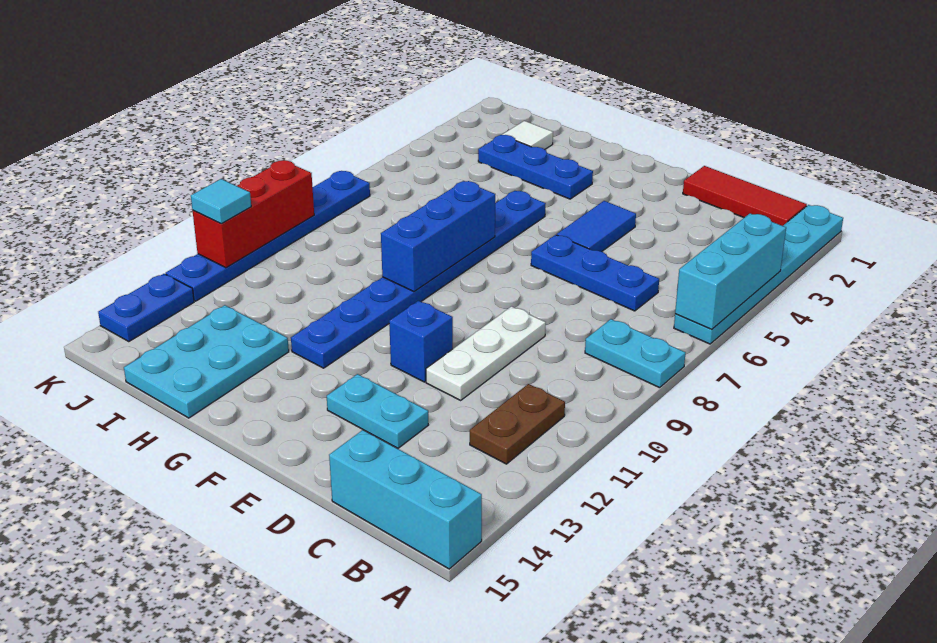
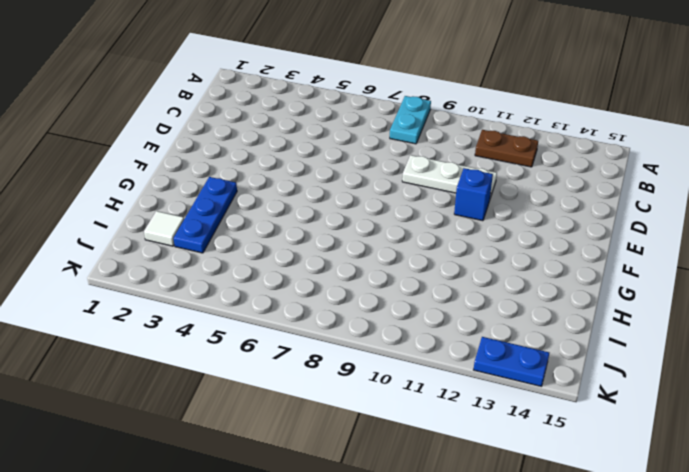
none -> cyan 1x6 plate [674,205,843,344]
none -> cyan 1x3 brick [329,430,482,569]
none -> red 1x3 tile [683,166,807,226]

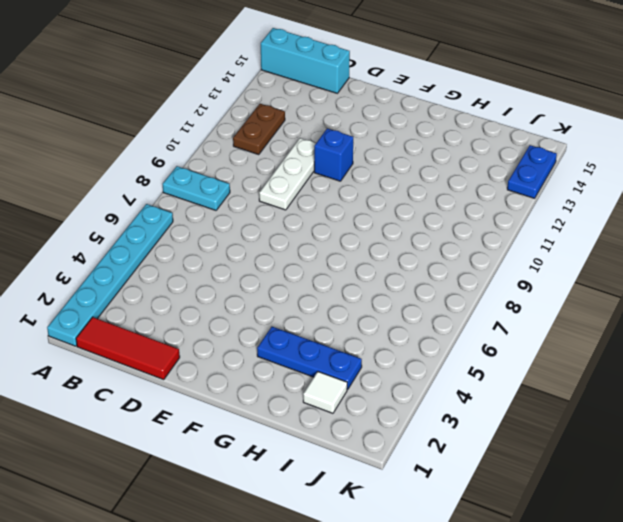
none -> blue 1x3 plate [531,235,659,311]
none -> cyan 1x2 plate [327,374,428,448]
none -> blue 1x2 tile [557,201,636,252]

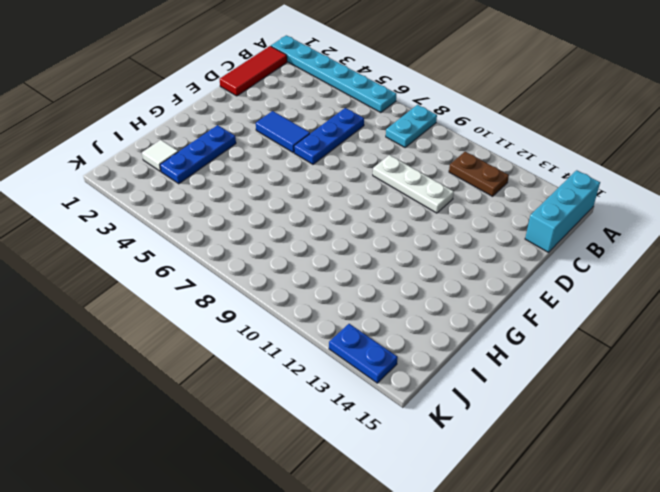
none -> cyan 1x2 plate [327,374,428,448]
none -> blue 1x1 brick [389,301,453,382]
none -> blue 1x8 plate [291,191,546,368]

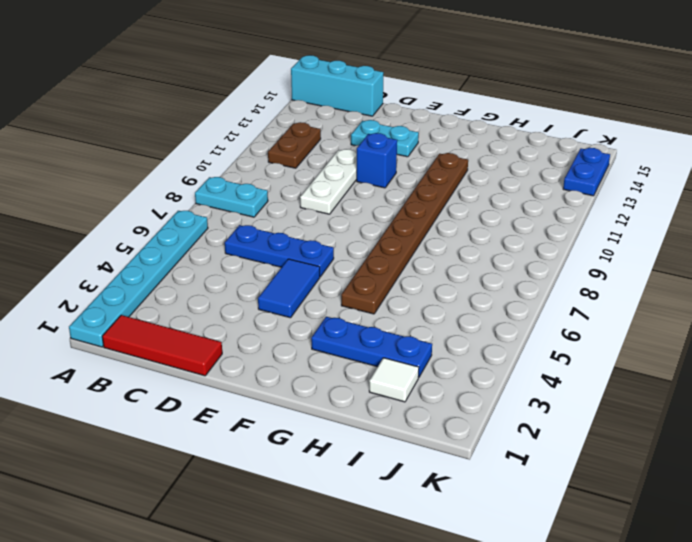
brown 1x8 plate [341,153,468,314] -> blue 1x8 plate [291,191,546,368]
none -> cyan 2x3 plate [124,305,289,418]
none -> blue 1x6 plate [166,171,370,301]
none -> cyan 1x3 brick [675,214,786,329]

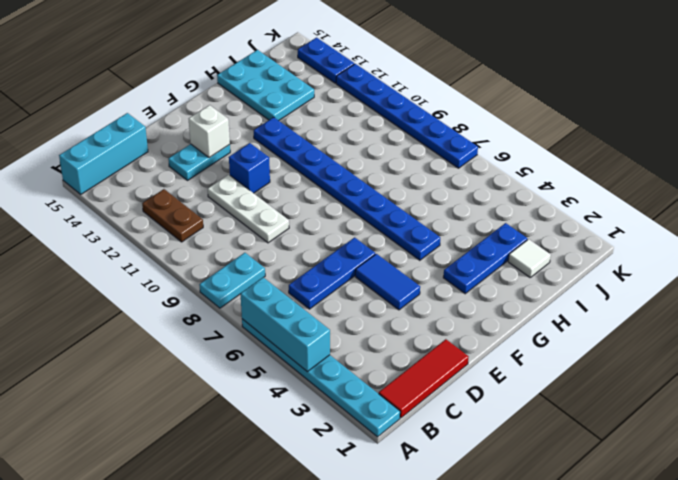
white 1x1 brick [189,105,230,158] -> none
none -> blue 1x3 brick [381,181,495,292]
none -> red 1x3 brick [193,160,314,268]
none -> cyan 1x1 tile [191,179,251,224]

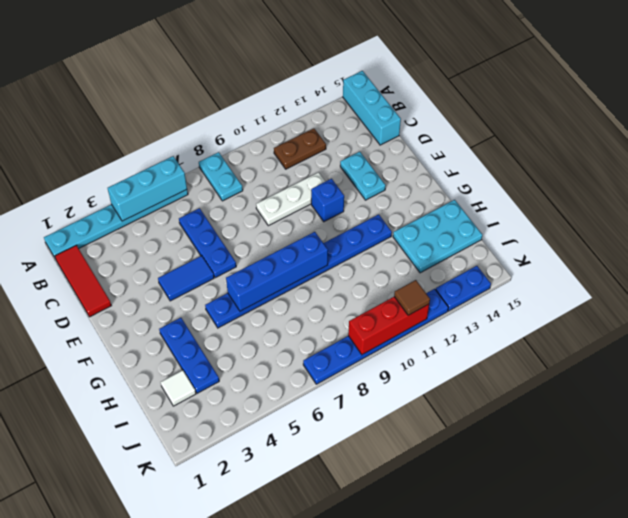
blue 1x4 brick [226,232,328,311] -> blue 1x3 brick [381,181,495,292]
brown 1x1 tile [394,280,430,315] -> cyan 1x1 tile [191,179,251,224]

